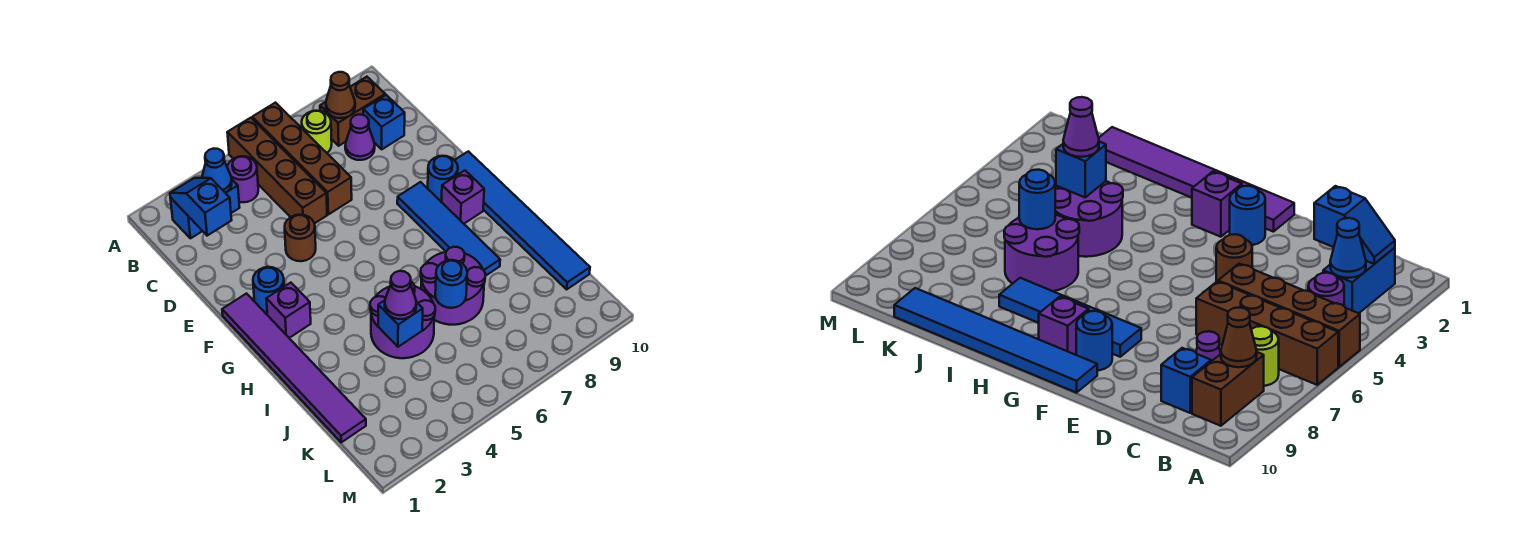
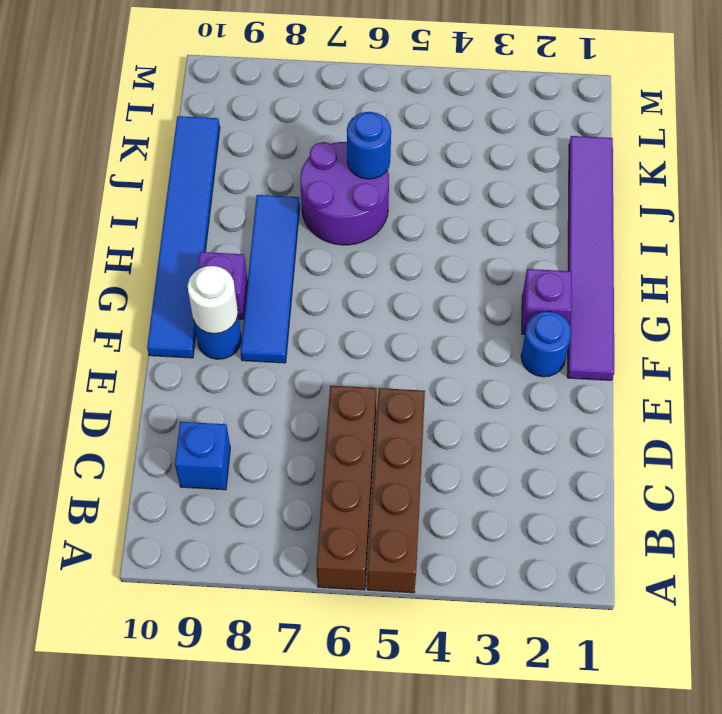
white 1x1 round brick [188,266,238,334] -> none
none -> blue 1x2 brick [170,180,240,238]
none -> purple 1x1 round brick [227,156,258,202]
none -> lime 1x1 round brick [302,111,332,153]

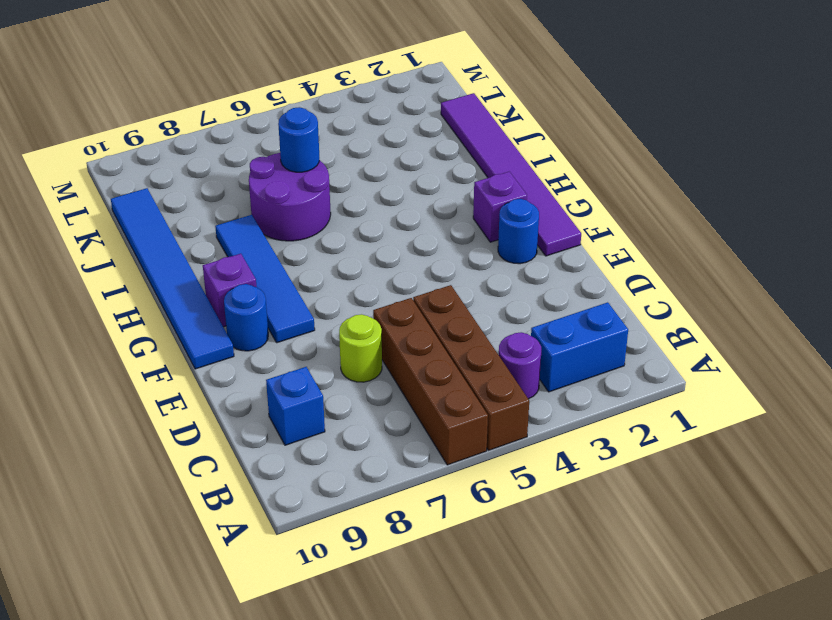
lime 1x1 round brick [339,314,382,382] -> lime 1x1 round brick moved to [302,111,332,153]
none -> brown 1x2 brick [320,77,385,146]
none -> purple 1x1 cone [345,114,375,160]
none -> brown 1x1 round brick [285,215,316,261]

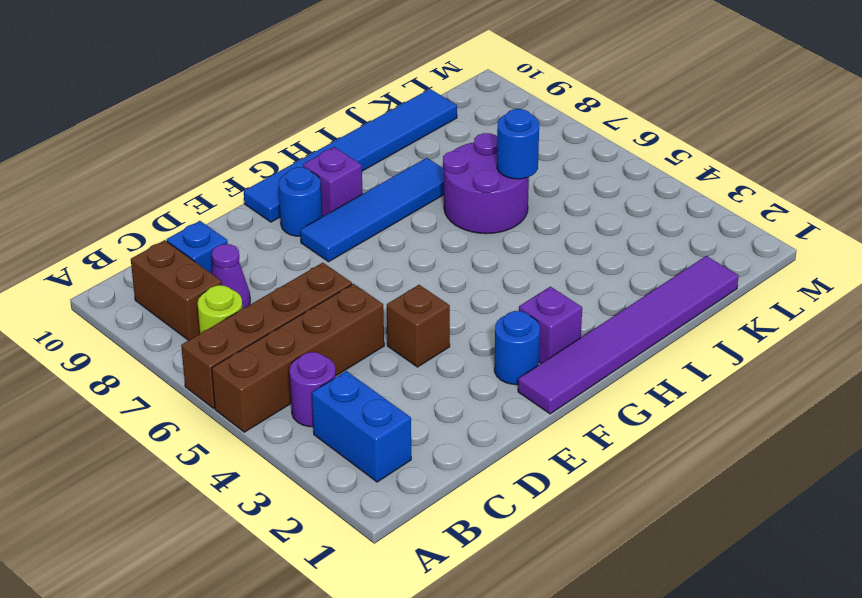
brown 1x1 brick [387,285,450,367] -> brown 1x1 round brick [285,215,316,261]
none -> purple 2x2 round brick [370,282,435,358]
none -> blue 1x2 slope [170,178,231,236]
none -> blue 1x1 cone [202,148,232,193]

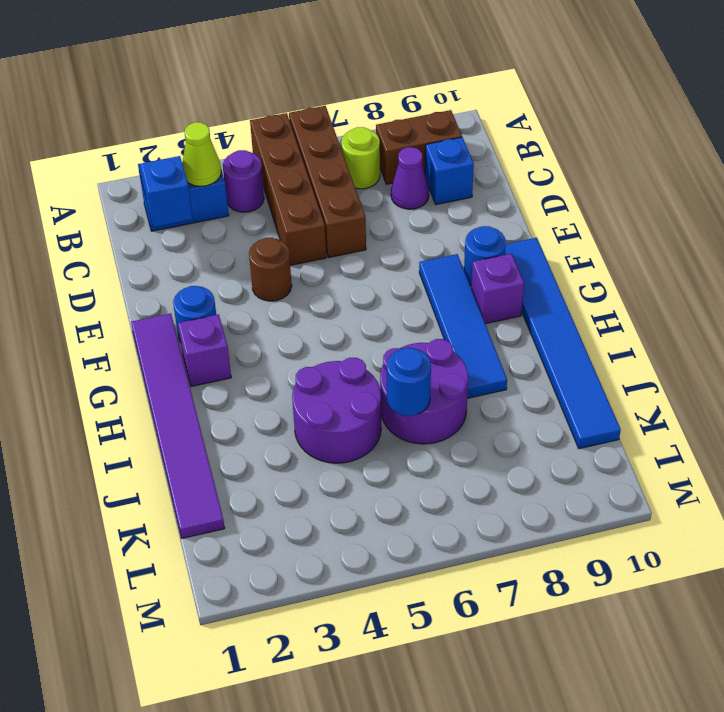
lime 1x1 cone [182,122,221,186] -> blue 1x1 cone [202,148,232,193]
none -> brown 1x1 cone [326,72,355,118]
none -> blue 1x1 brick [378,300,423,347]
none -> purple 1x1 cone [385,271,416,319]

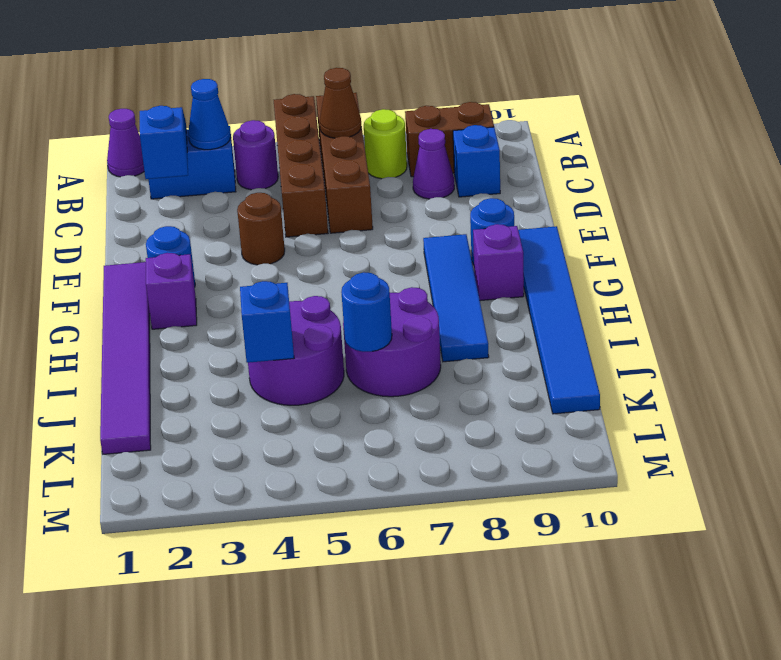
purple 1x1 cone [107,109,144,177] -> purple 1x1 cone moved to [385,271,416,319]
brown 1x1 cone [319,68,361,138] -> brown 1x1 cone moved to [326,72,355,118]

